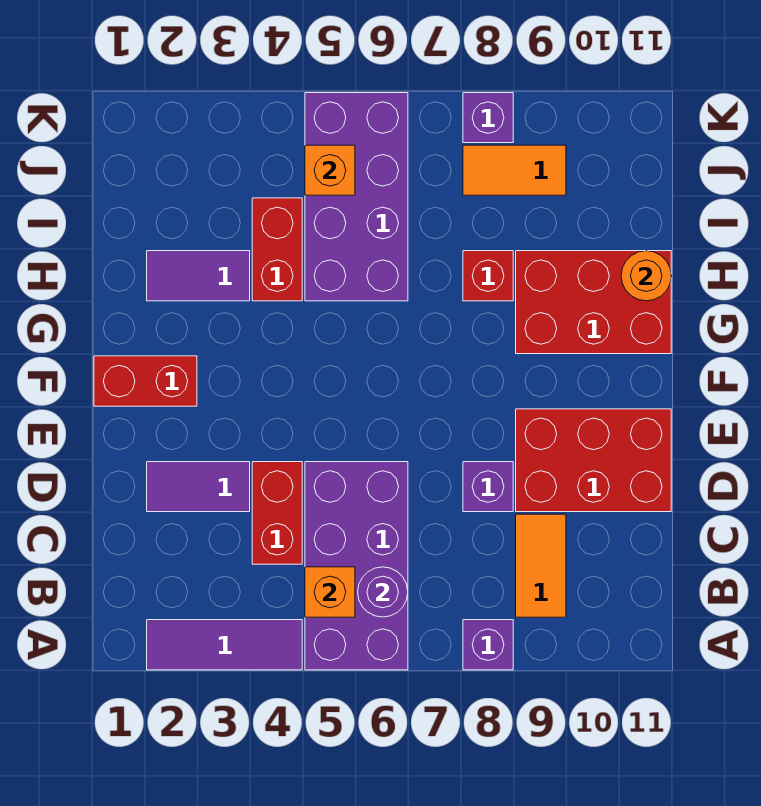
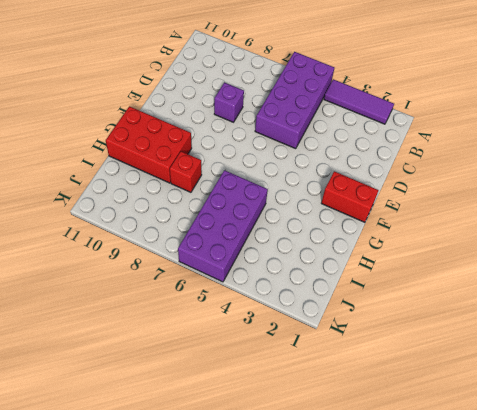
none -> purple 1x1 brick [463,620,513,670]
none -> orange 1x2 tile [516,514,566,617]
none -> red 1x2 brick [252,462,302,564]

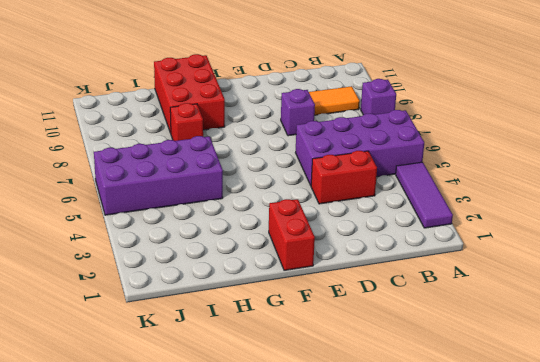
none -> purple 1x2 tile [147,462,250,512]
none -> red 2x3 brick [516,409,671,512]
none -> purple 1x2 tile [147,251,250,301]

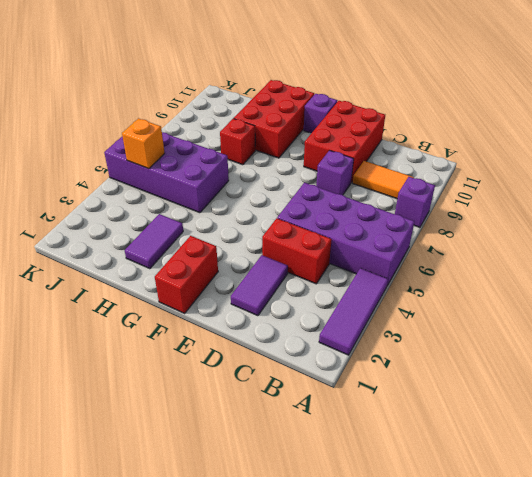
purple 1x1 brick [304,94,337,133] -> purple 1x1 brick moved to [463,93,513,143]
none -> red 1x2 brick [252,198,302,301]
none -> orange 1x2 tile [463,145,566,195]
none -> orange 1x1 brick [305,567,355,617]

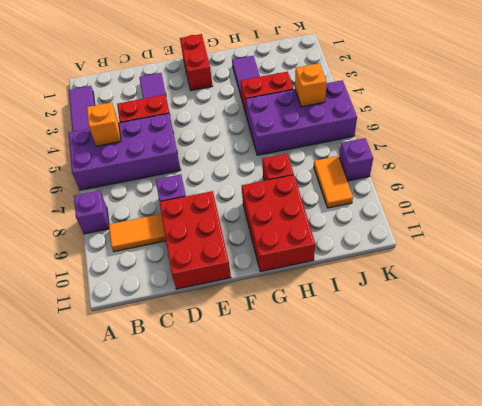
none -> purple 1x1 round brick [358,567,408,617]
none -> orange 1x1 round brick [621,251,671,301]

